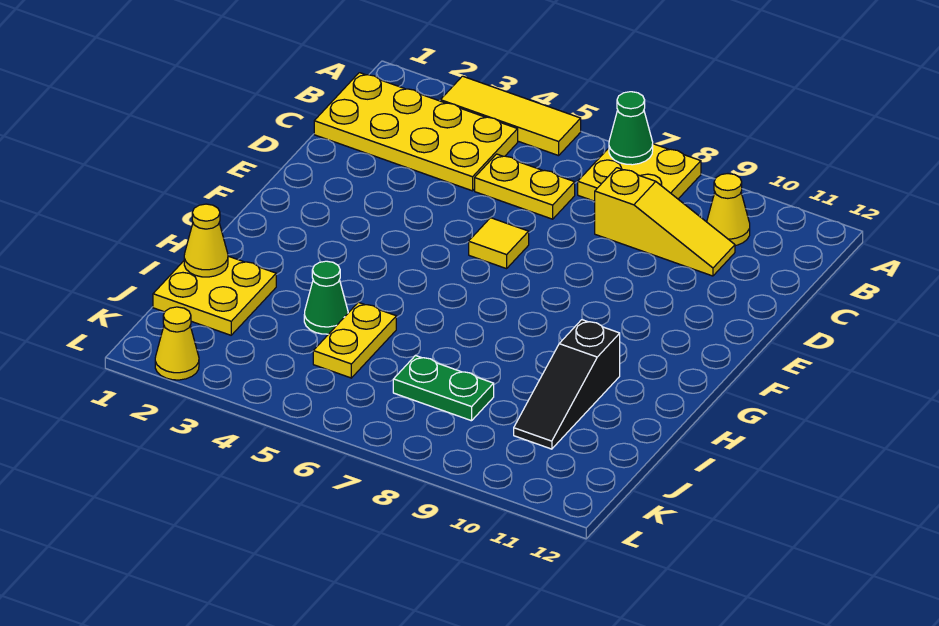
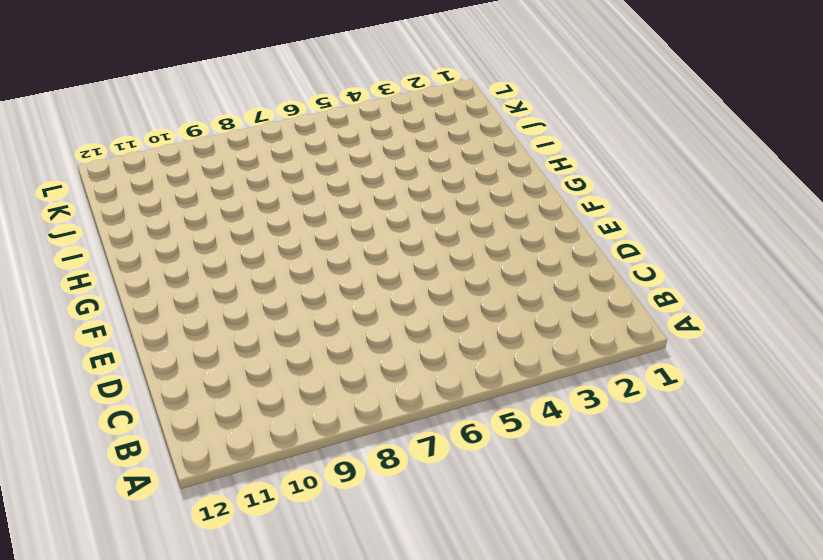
none -> yellow 1x3 tile [440,76,581,156]
none -> yellow 2x2 plate [578,144,701,201]
none -> yellow 2x4 plate [314,73,518,191]

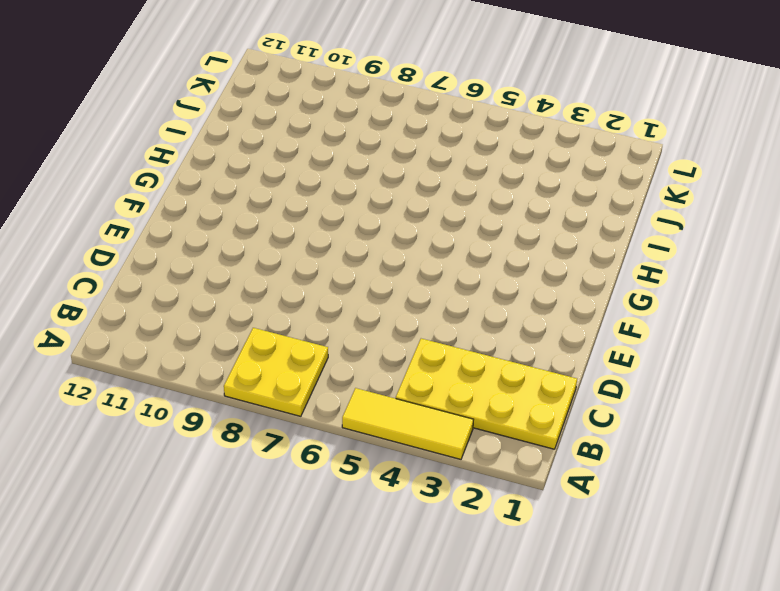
none -> yellow 1x1 cone [707,174,750,246]
none -> yellow 1x2 plate [475,154,575,219]
none -> yellow 1x3 slope [595,168,735,276]

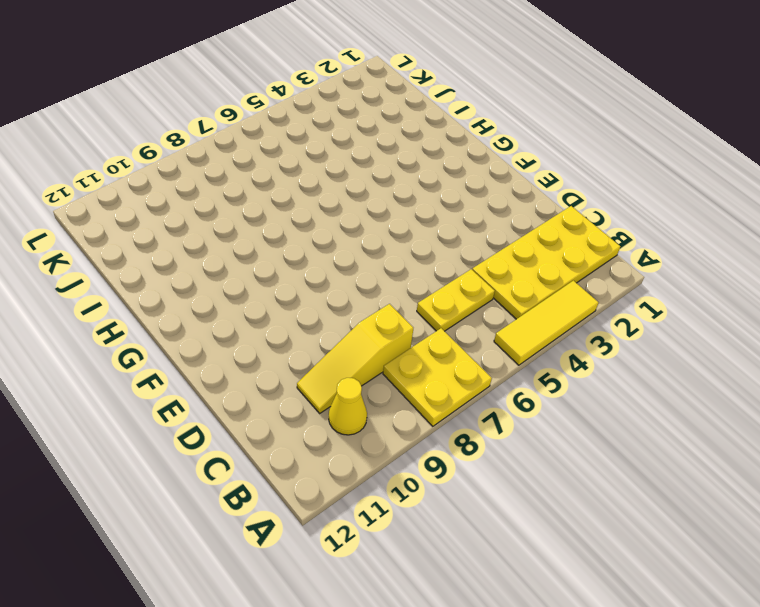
none -> yellow 1x1 tile [469,218,529,269]
none -> black 1x3 slope [514,320,620,449]
none -> yellow 2x2 plate [153,256,276,335]

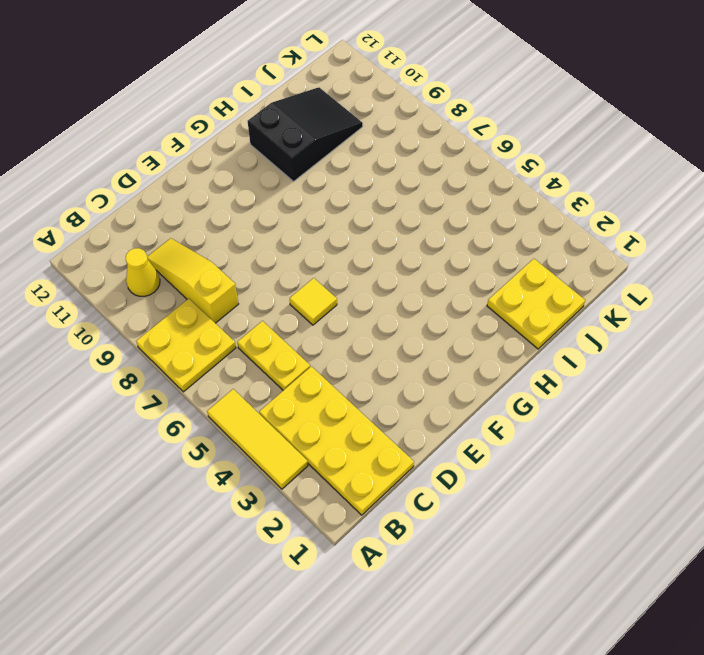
black 2x3 slope [248,87,363,181] -> black 1x3 slope [514,320,620,449]
none -> green 1x1 cone [304,261,348,334]
none -> yellow 1x2 plate [313,302,396,378]
none -> green 1x2 plate [393,355,494,421]

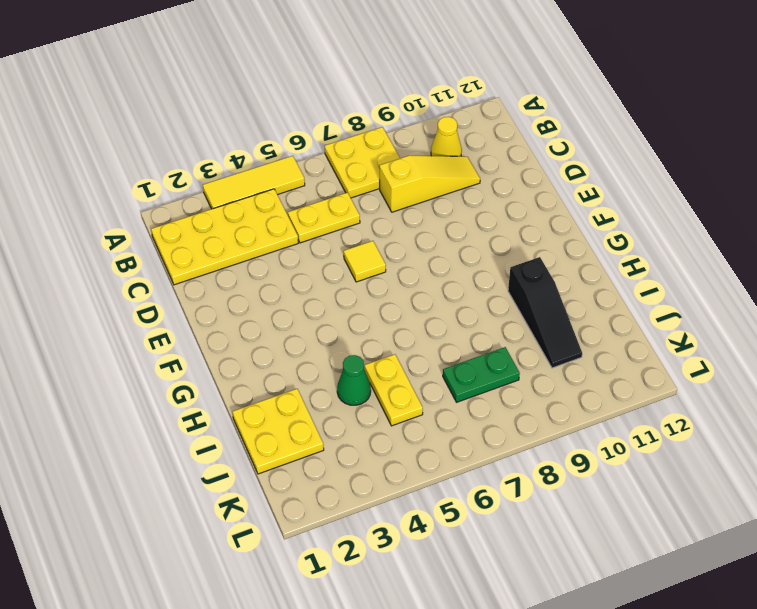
none -> yellow 1x1 cone [155,307,199,380]
none -> green 1x1 cone [609,92,653,165]
none -> yellow 1x1 cone [184,204,228,277]

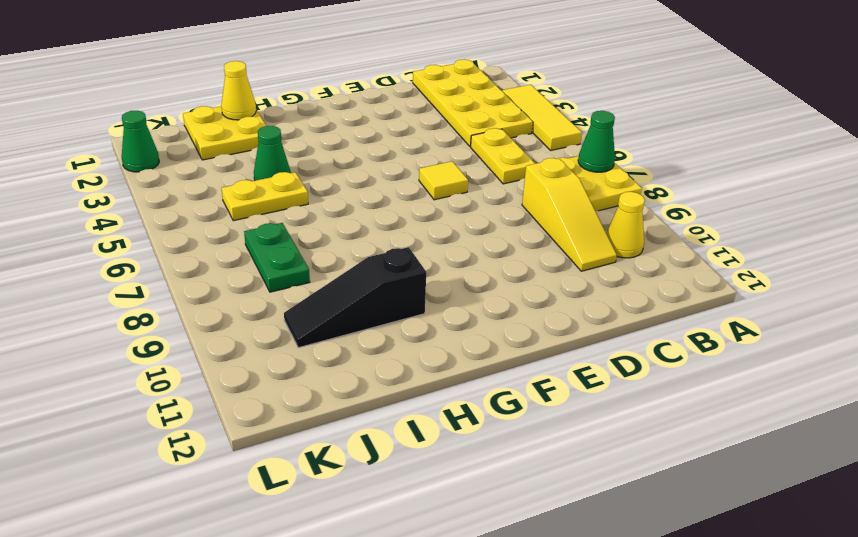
green 1x1 cone [122,111,159,172] -> yellow 1x1 cone [155,307,199,380]

